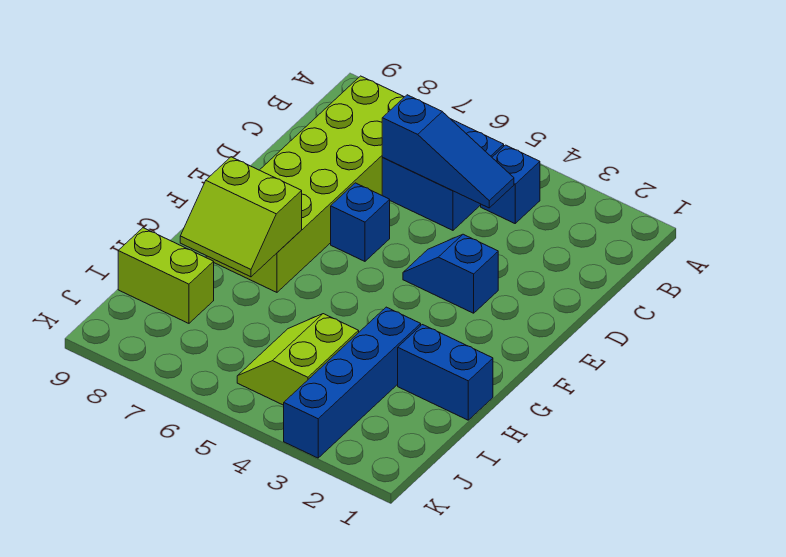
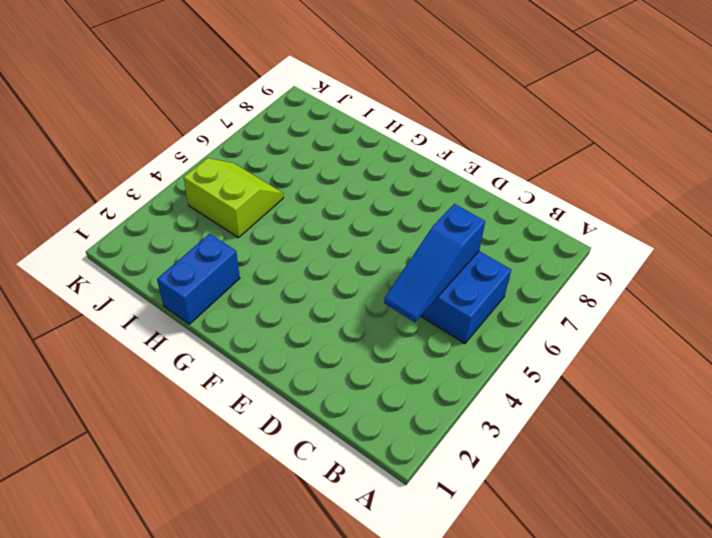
none -> blue 1x1 brick [481,145,540,223]
none -> lime 2x6 brick [206,76,404,292]

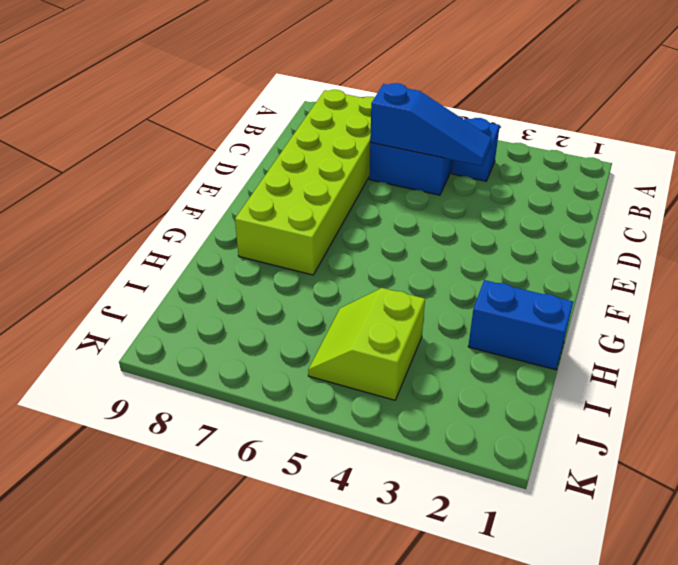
none -> blue 1x2 slope [403,234,498,313]
none -> blue 1x1 brick [331,183,390,261]

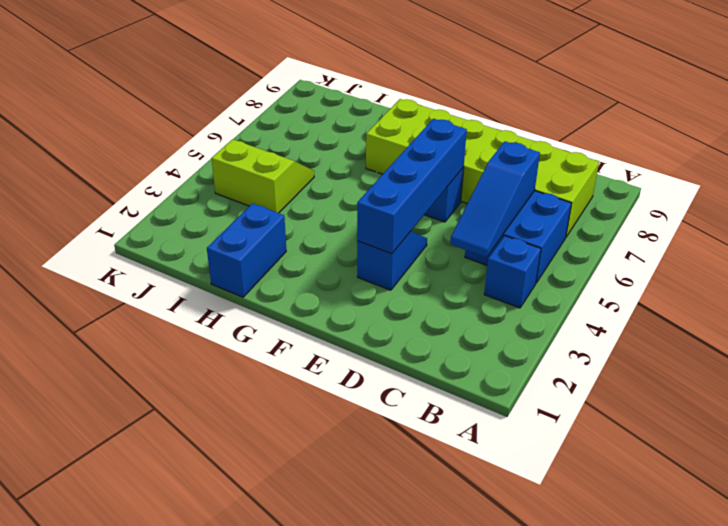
blue 1x4 brick [357,119,467,254] -> blue 1x4 brick turned to [284,307,421,458]
none -> lime 1x2 brick [118,228,214,323]
none -> lime 2x2 slope [180,157,302,277]

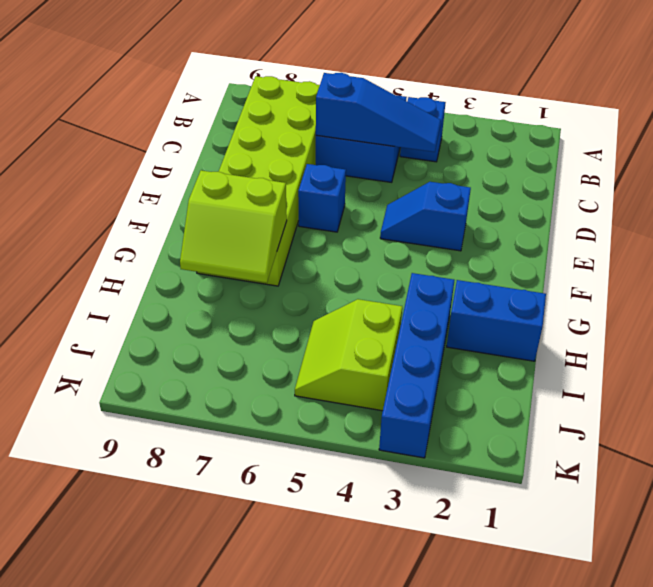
none -> lime 1x2 brick [118,228,214,323]

